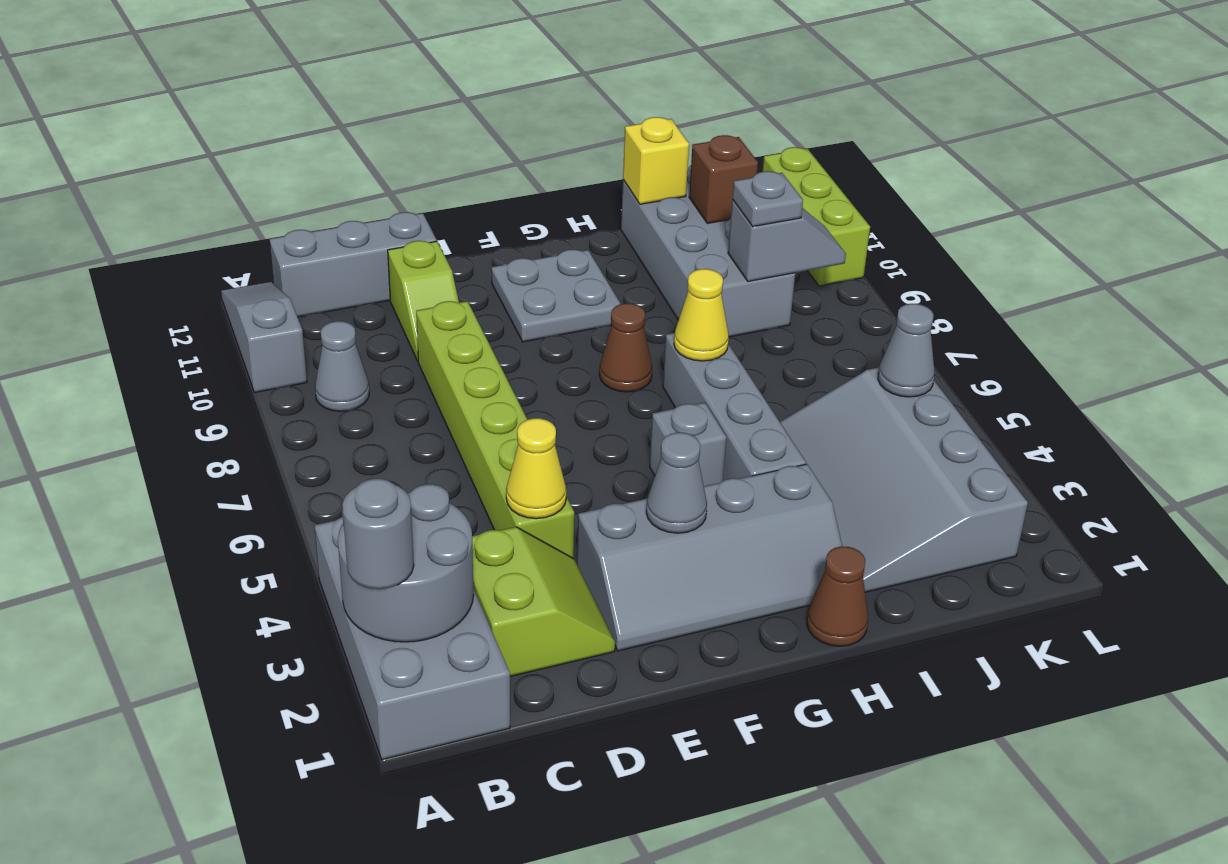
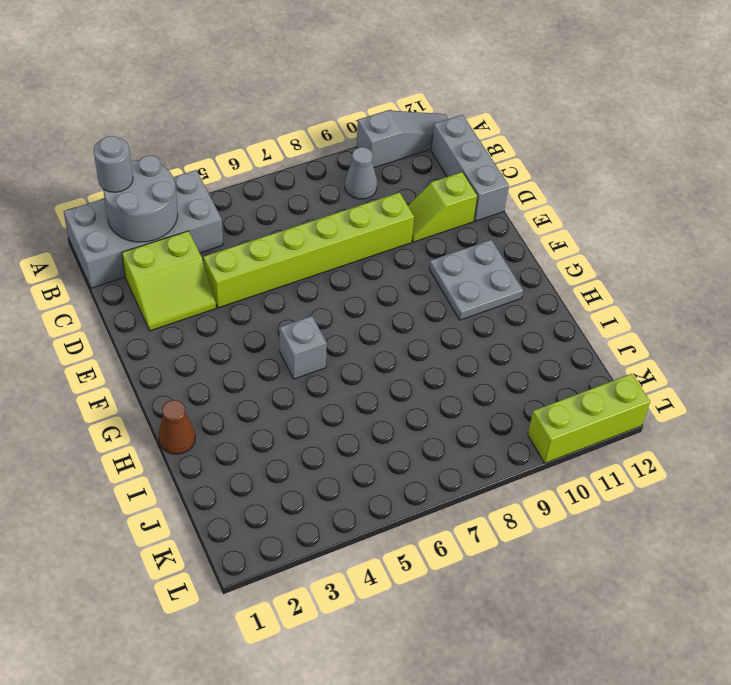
none -> grey 2x4 slope [577,464,842,651]
none -> brown 1x1 cone [599,303,652,392]
none -> grey 1x4 brick [663,333,806,481]

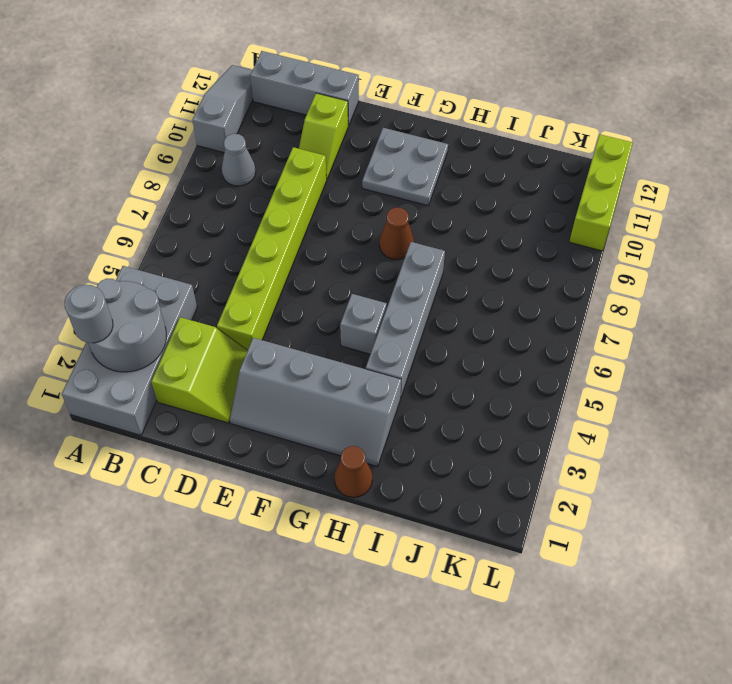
none -> grey 3x4 slope [780,367,1028,592]
none -> grey 2x4 brick [621,165,795,337]
none -> yellow 1x1 cone [506,418,566,519]

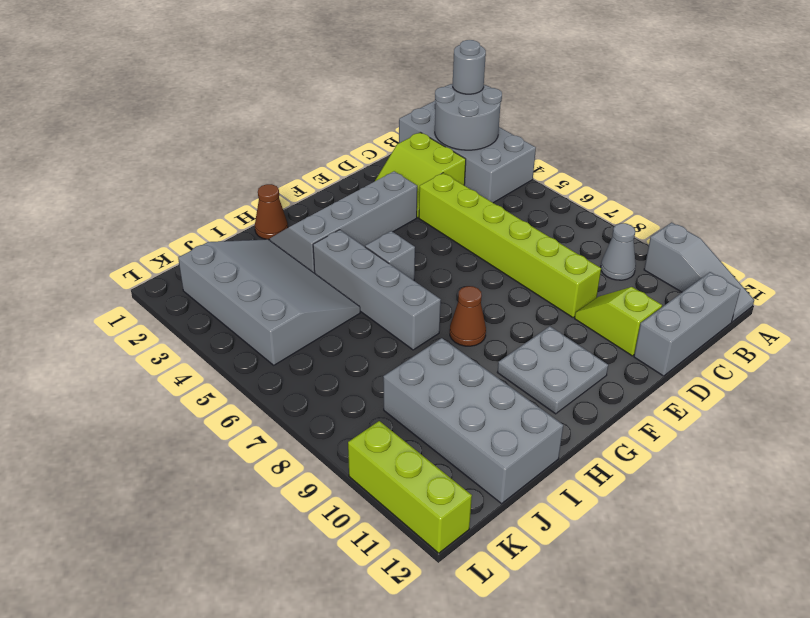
none -> yellow 1x1 cone [506,418,566,519]
none -> grey 1x1 cone [646,433,707,533]
none -> yellow 1x1 cone [674,269,729,361]

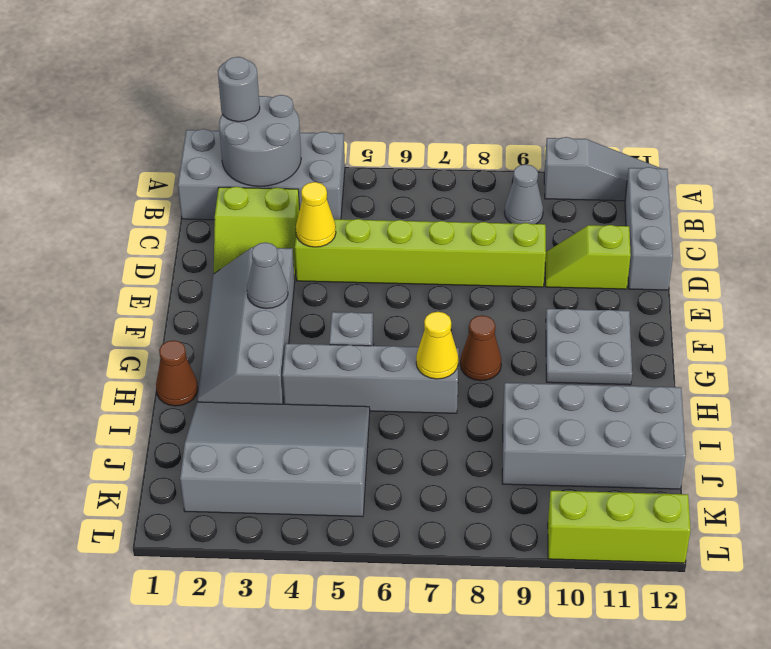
none -> yellow 1x1 brick [623,117,689,204]
none -> grey 1x2 slope [728,200,846,281]
none -> brown 1x1 brick [689,135,758,223]

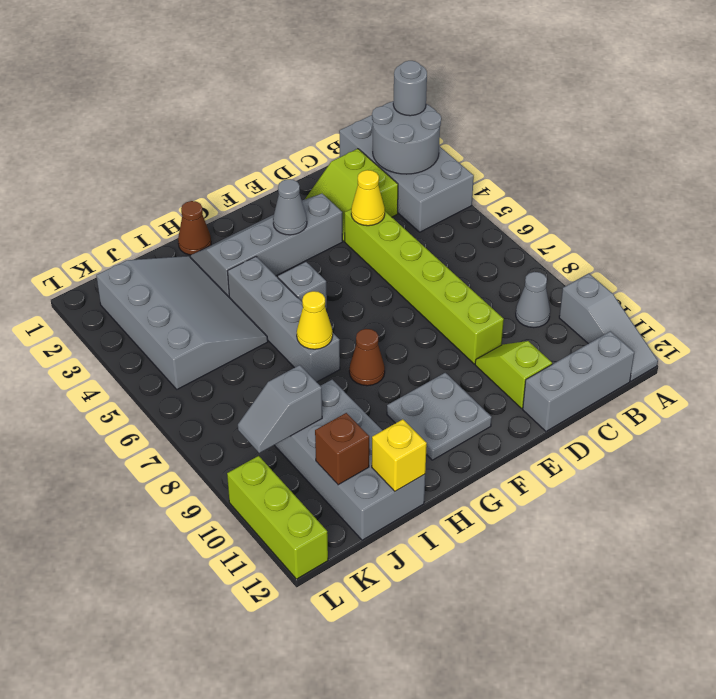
none -> grey 1x1 cone [878,304,934,397]
none -> grey 1x1 plate [732,171,803,227]

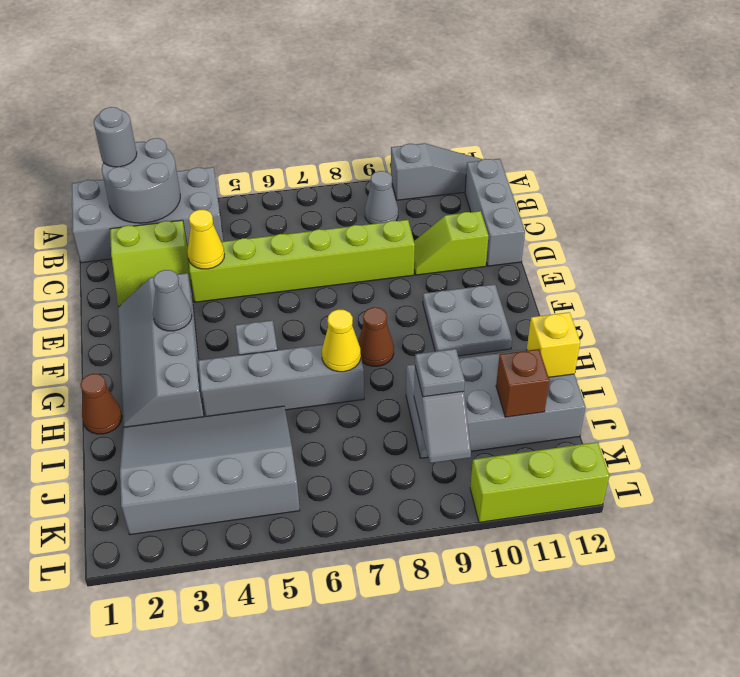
none -> grey 1x1 cone [878,304,934,397]

